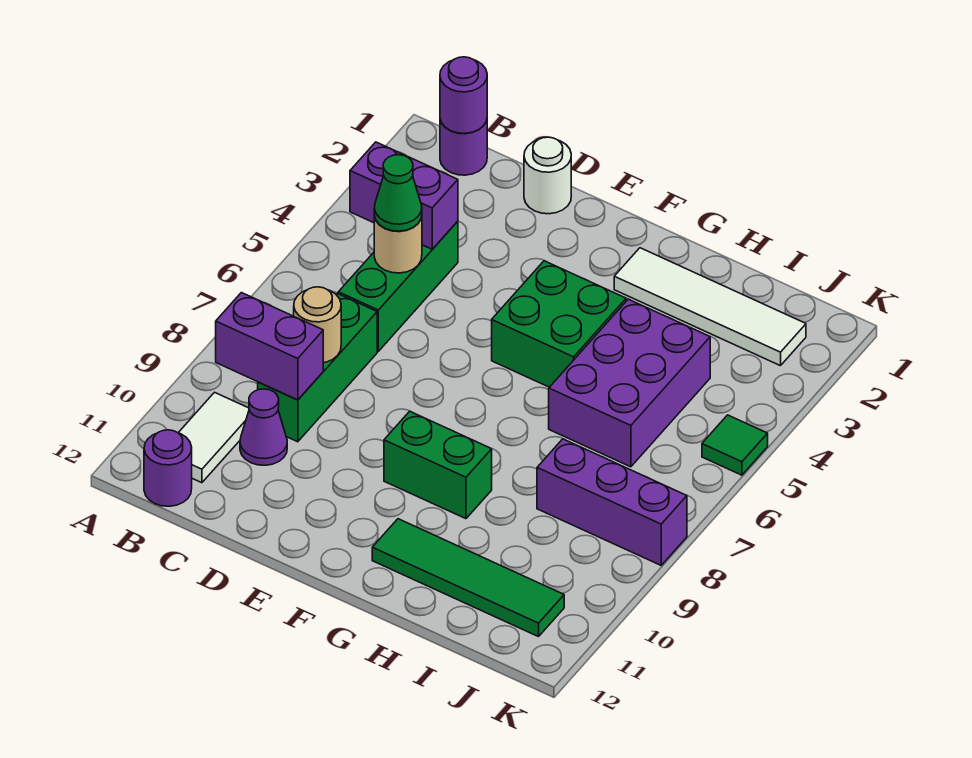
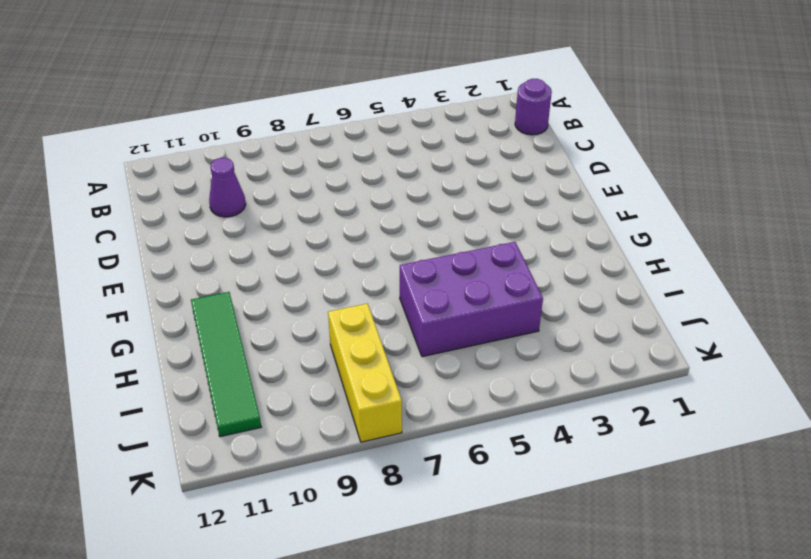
yellow 1x3 brick [328,304,402,442] -> purple 1x3 brick [537,439,687,565]
none -> white 1x2 tile [178,392,249,483]
none -> purple 1x1 round brick [144,430,192,506]
none -> green 1x3 brick [338,221,458,351]

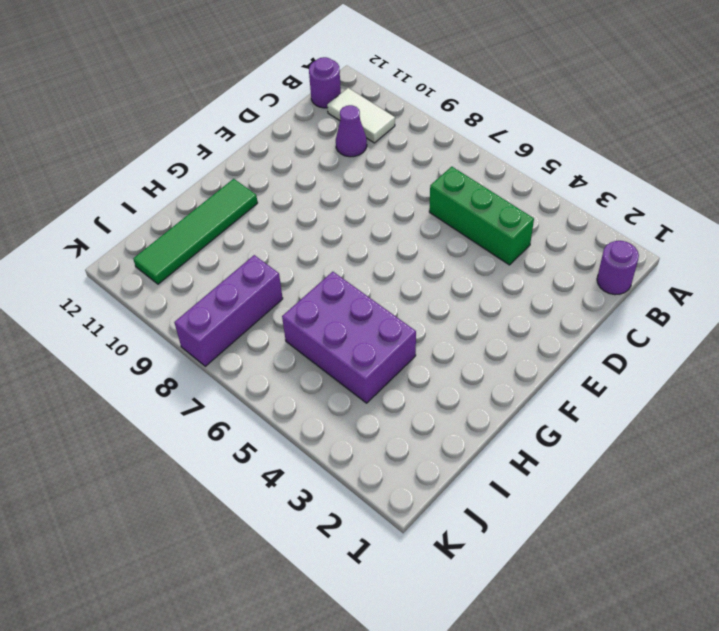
none -> green 1x3 brick [258,293,377,442]
none -> white 1x1 round brick [524,137,571,214]
none -> green 2x2 brick [492,261,626,387]

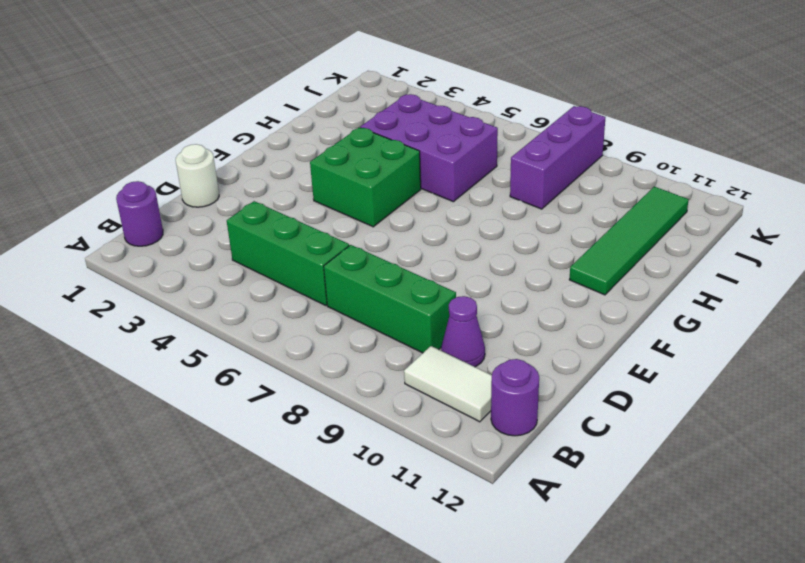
none -> green 1x2 brick [384,411,492,519]
none -> white 1x4 tile [614,248,806,366]
none -> green 1x1 tile [702,415,768,475]

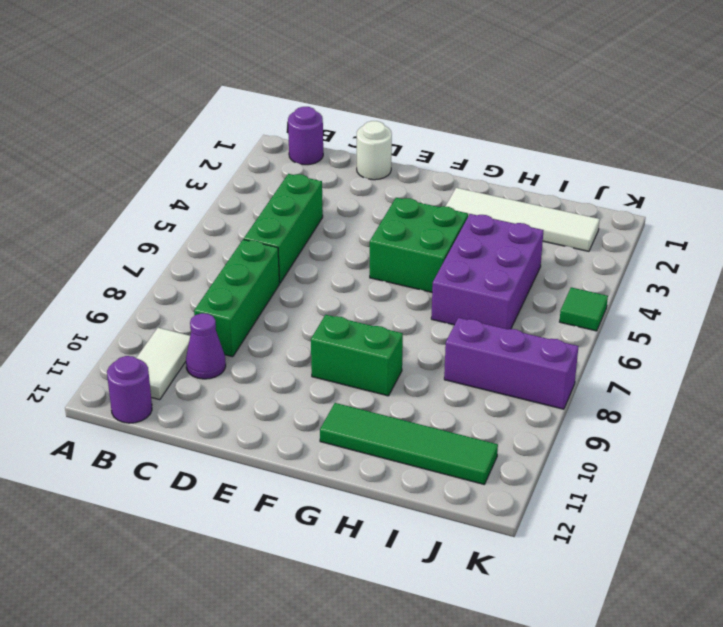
none -> purple 1x1 round brick [440,57,487,133]
none -> purple 1x2 brick [350,142,458,249]
none -> purple 1x2 brick [216,293,323,400]

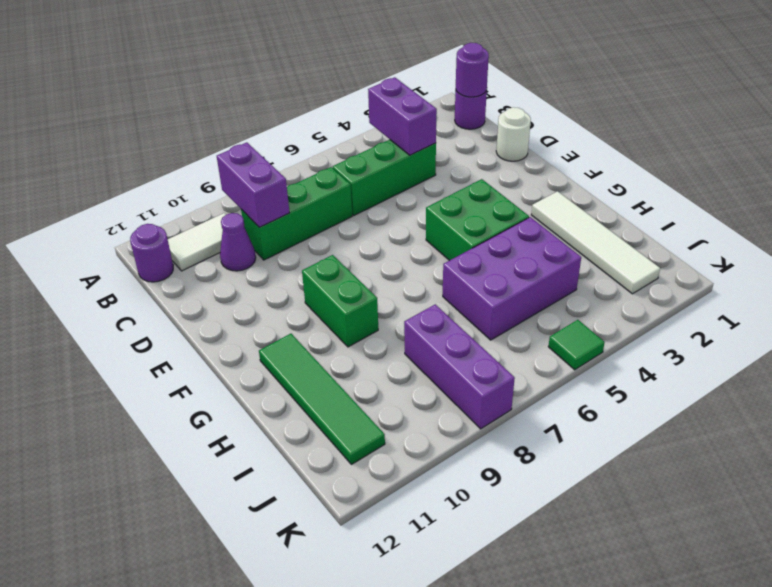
none -> tan 1x1 round brick [374,216,422,273]
none -> tan 1x1 round brick [294,287,341,363]
none -> green 1x1 cone [374,155,422,231]

